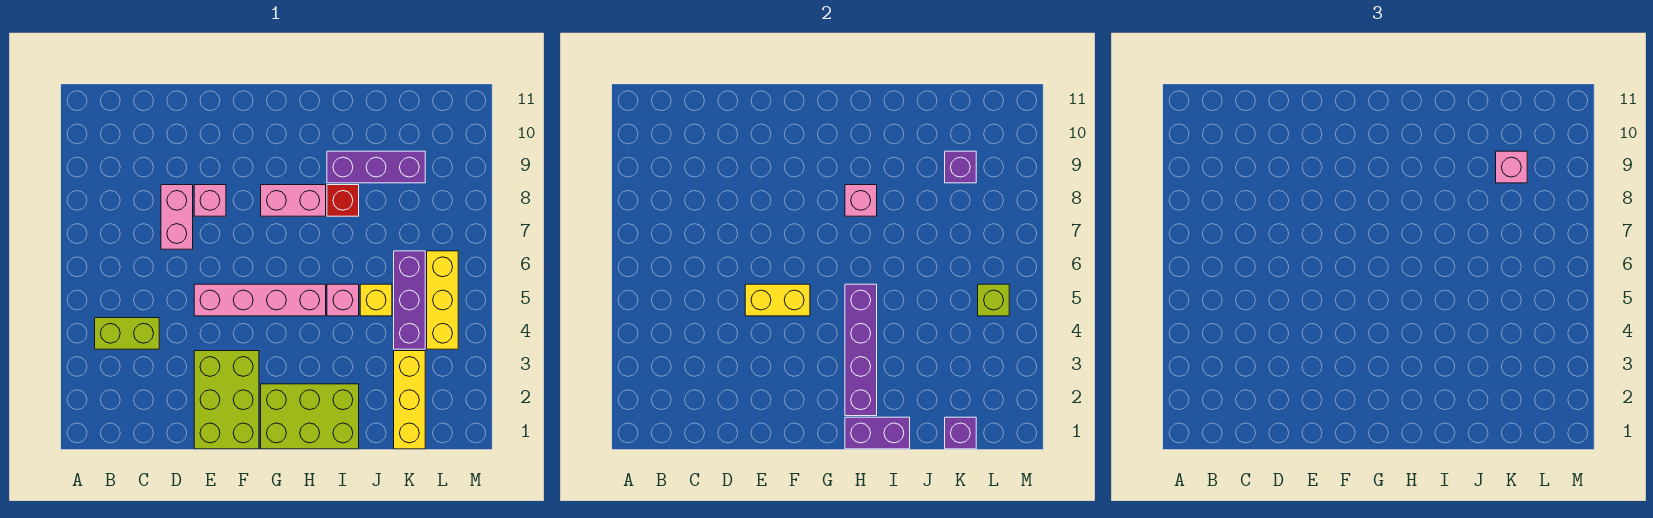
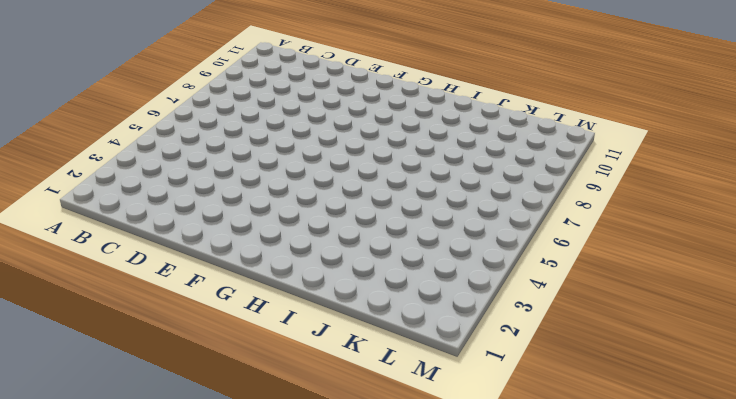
none -> lime 1x2 brick [95,318,159,349]
none -> pink 1x2 brick [161,185,193,249]
none -> lime 2x3 brick [194,351,259,449]

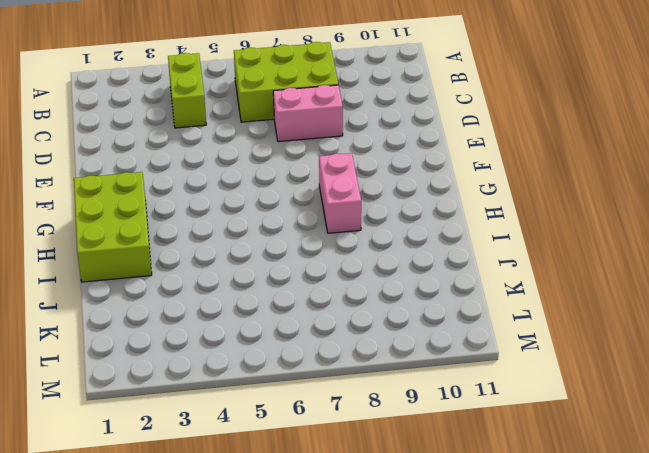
lime 2x3 brick [234,42,338,122] -> lime 2x3 brick moved to [194,351,259,449]
none -> pink 1x4 brick [194,284,326,316]
none -> pink 1x1 brick [194,185,226,216]
none -> pink 1x1 brick [327,284,359,316]

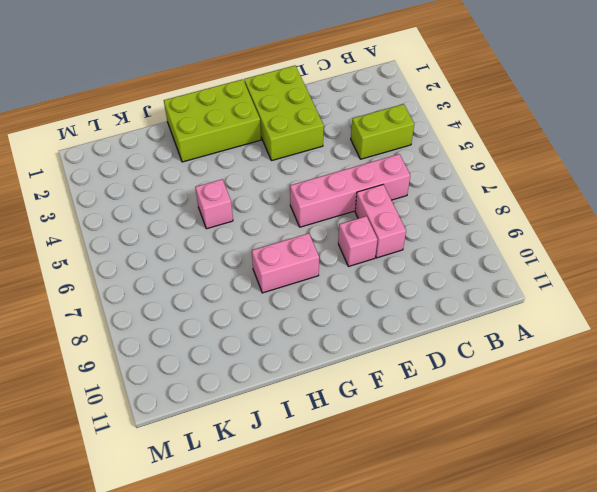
pink 1x4 brick [290,154,410,227] -> pink 1x4 brick moved to [194,284,326,316]
none -> red 1x1 brick [327,185,359,216]
none -> purple 1x3 brick [327,151,425,183]
none -> yellow 1x1 brick [360,284,392,316]

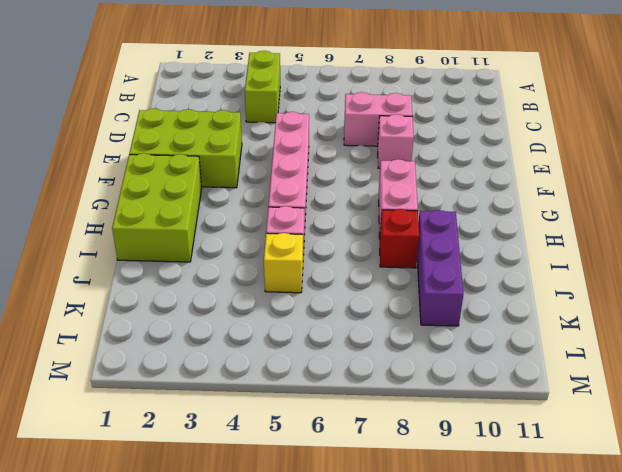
none -> yellow 1x3 brick [394,351,425,449]
none -> purple 1x3 brick [394,251,425,349]
none -> yellow 1x3 brick [427,251,458,349]

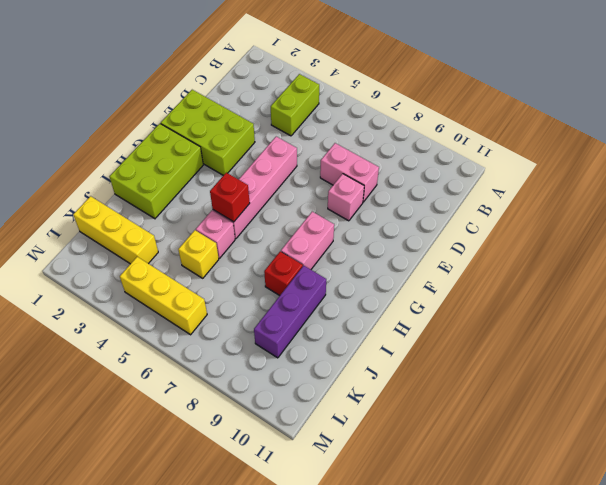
red 1x1 brick [210,173,250,222] -> purple 1x4 brick [845,284,877,416]
none -> purple 1x3 brick [394,251,425,349]
none -> yellow 1x2 brick [745,284,810,316]
none -> purple 1x2 brick [845,417,910,449]

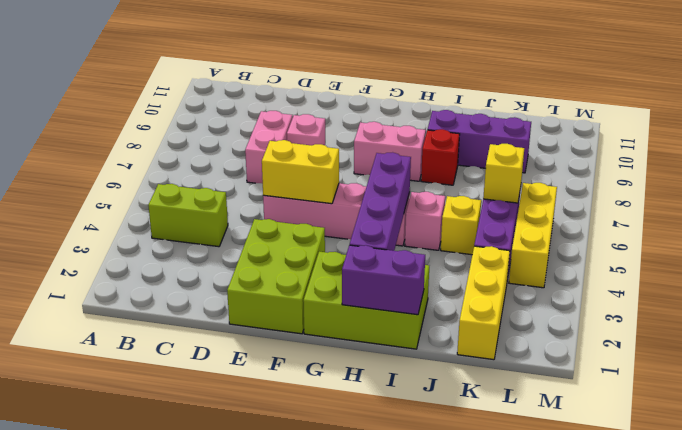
yellow 1x1 brick [483,144,524,203] -> none
none -> pink 1x1 brick [845,185,877,216]
none -> purple 1x1 brick [945,417,976,449]
none -> purple 1x1 brick [945,151,976,183]

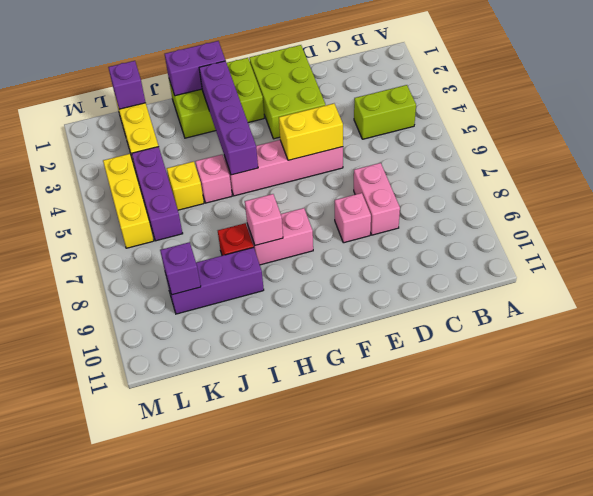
none -> lime 1x1 brick [978,284,1009,316]
none -> pink 1x1 brick [1496,151,1527,183]

